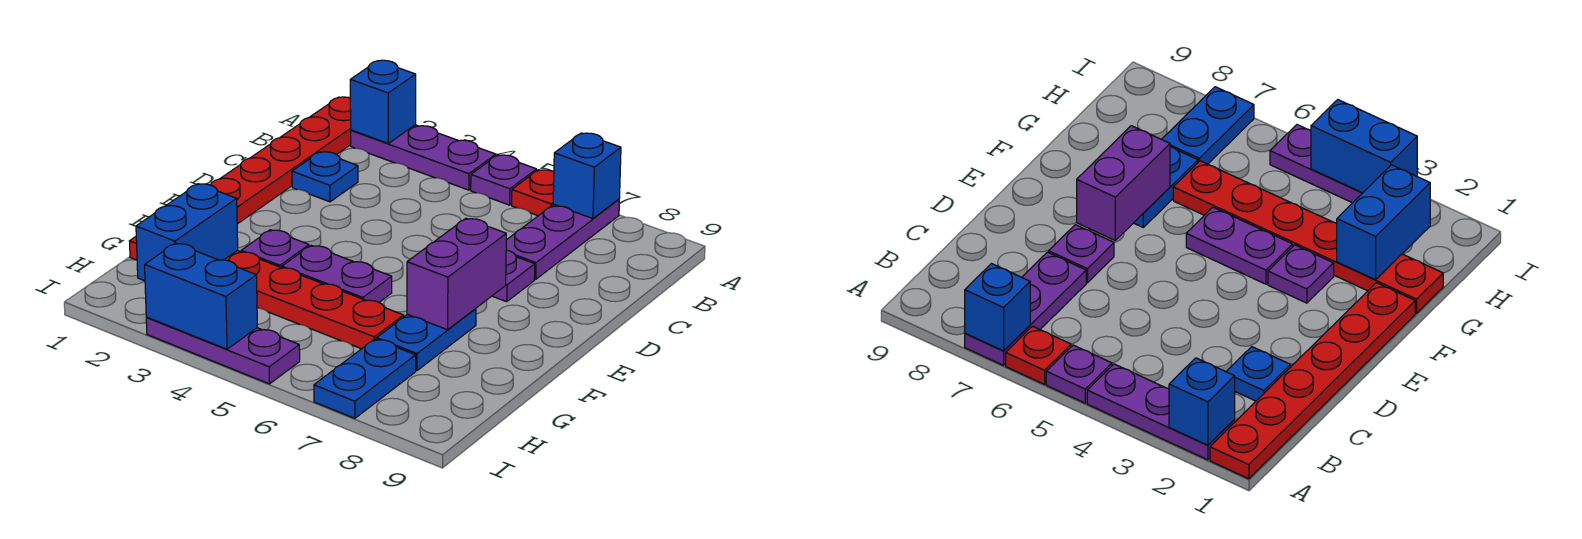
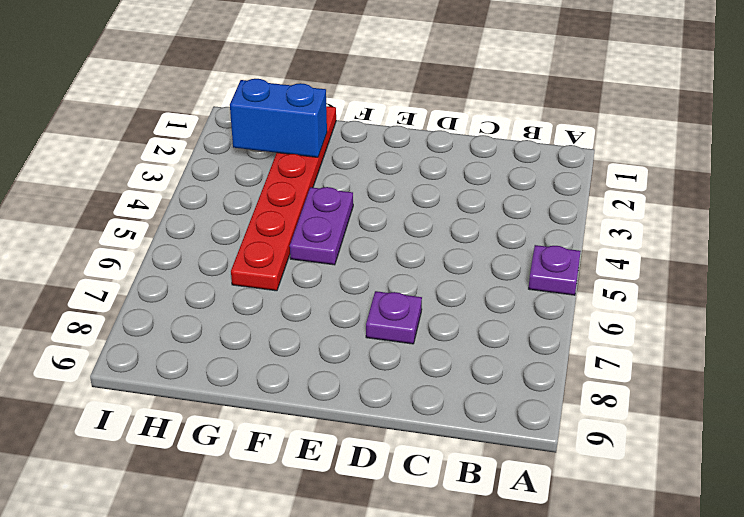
none -> red 1x6 plate [211,97,351,224]
none -> purple 1x3 plate [351,125,496,190]
none -> red 1x1 plate [512,170,554,216]

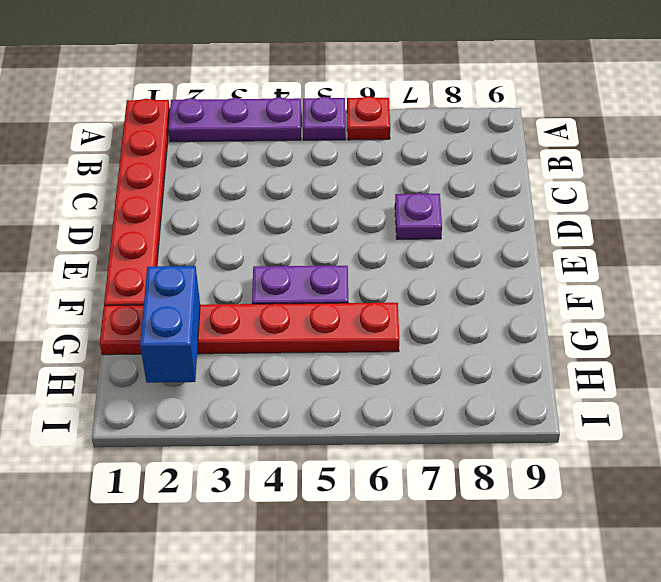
none -> purple 1x3 plate [506,199,619,279]
none -> blue 1x1 plate [292,152,358,202]
none -> purple 1x1 plate [241,230,309,268]

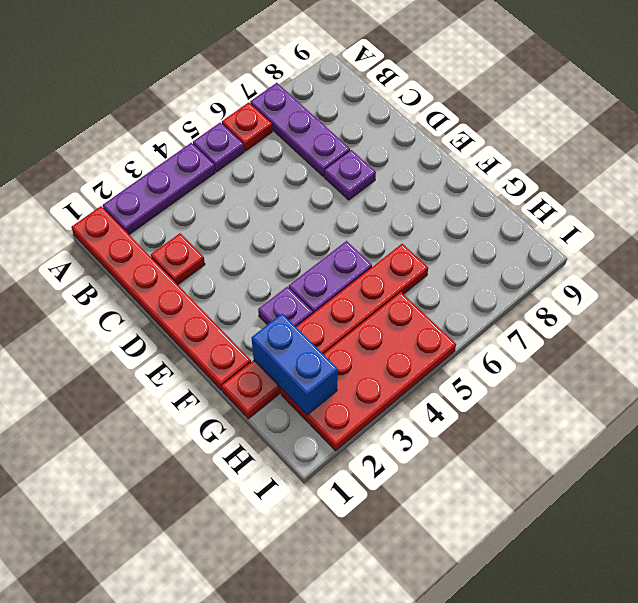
red 1x1 plate [151,233,205,285] -> blue 1x1 plate [292,152,358,202]
red 2x4 plate [281,292,456,451] -> purple 1x3 plate [146,317,300,384]
none -> blue 1x2 plate [376,309,476,371]
none -> blue 1x2 plate [314,339,416,418]
none -> blue 1x1 brick [350,60,416,143]

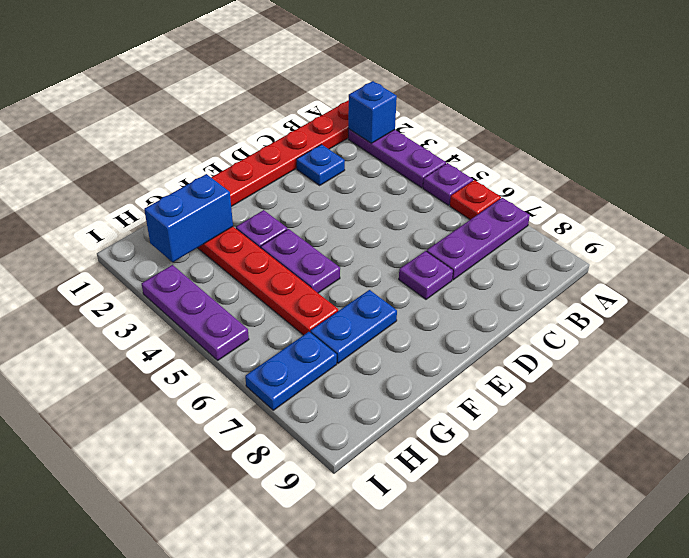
none -> blue 1x1 brick [553,133,621,219]
none -> purple 1x2 brick [407,218,506,330]
none -> blue 1x2 brick [145,243,257,349]

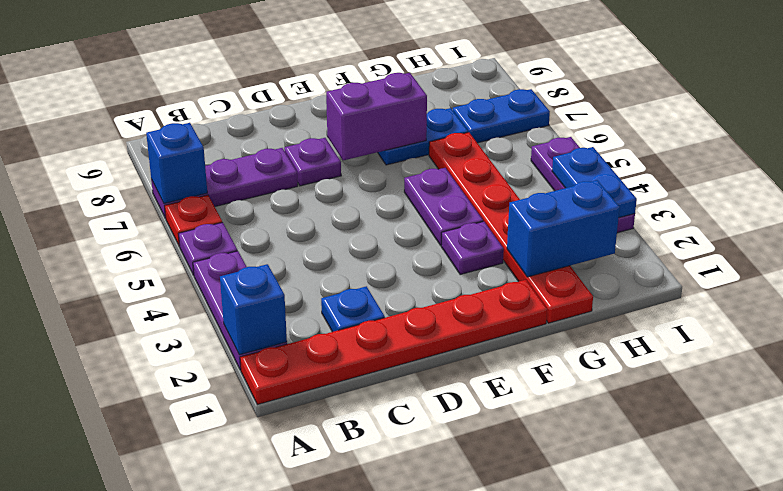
blue 1x2 plate [552,147,637,218] -> blue 1x2 brick [145,243,257,349]

